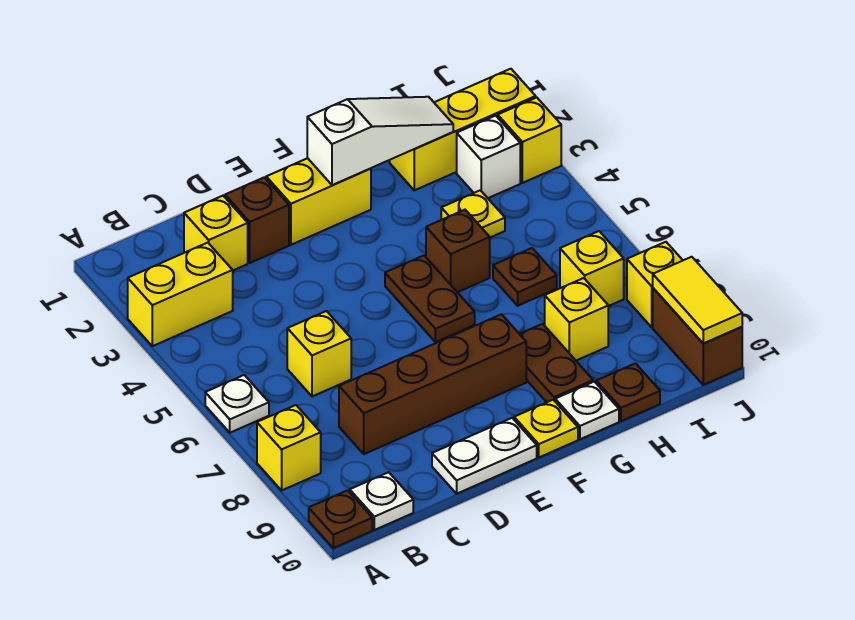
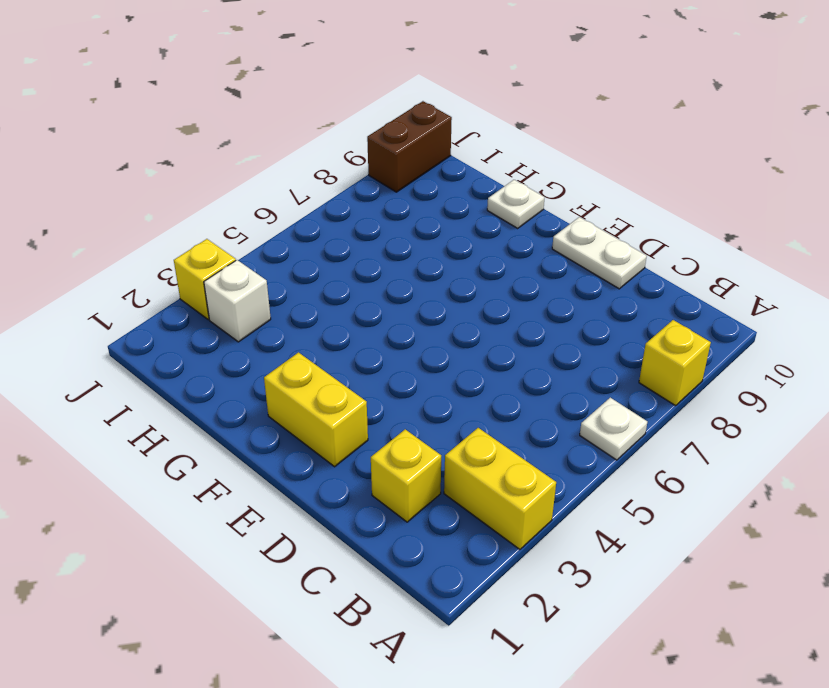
none -> brown 1x1 plate [309,490,372,548]
none -> white 1x1 plate [350,472,413,530]
none -> yellow 1x1 brick [287,311,351,397]

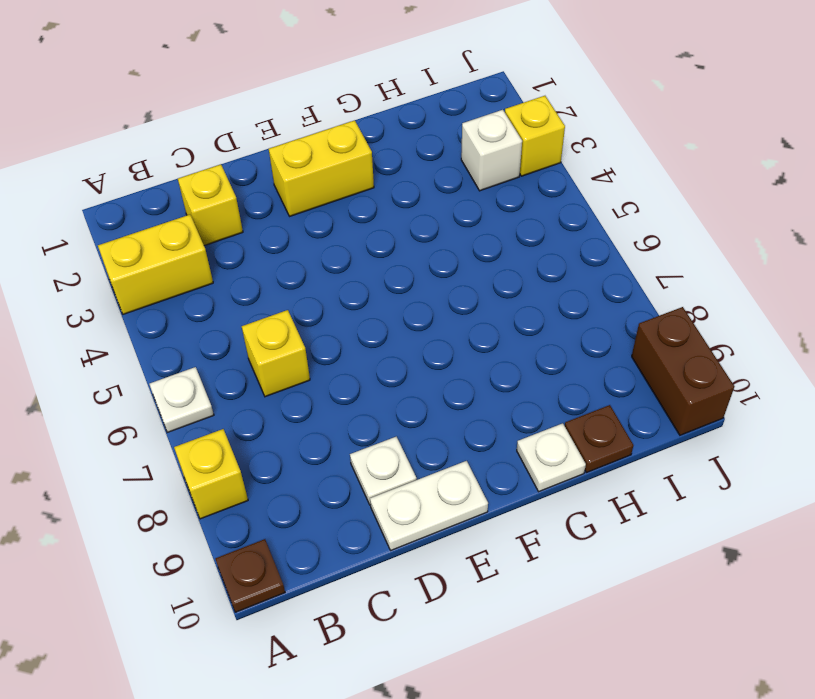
white 1x1 plate [350,437,417,504] -> white 1x1 plate moved to [350,472,413,530]
none -> brown 1x4 brick [339,314,526,454]
none -> brown 1x1 brick [225,178,289,263]
none -> brown 1x2 plate [385,256,475,342]

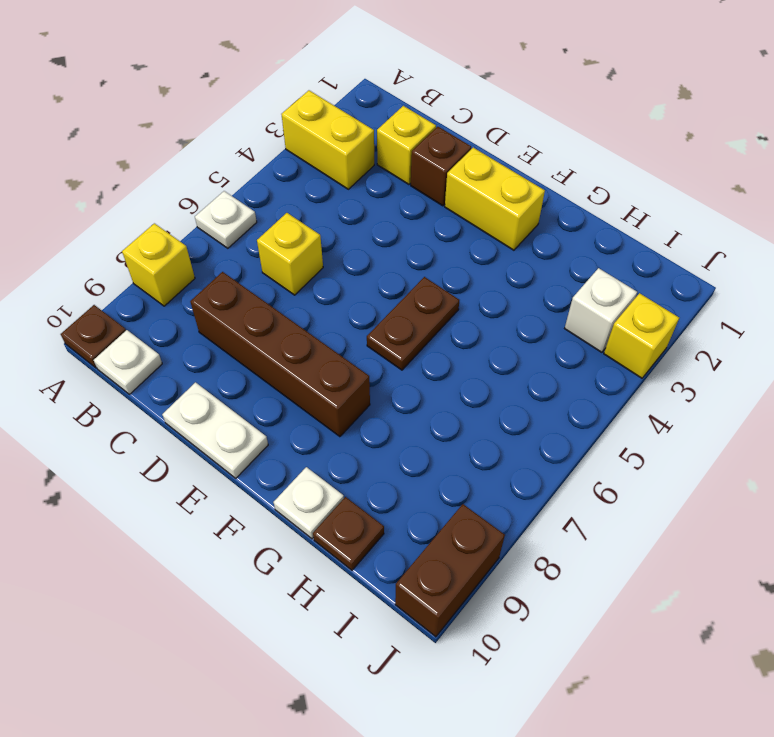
none -> yellow 1x1 plate [514,400,578,457]
none -> brown 1x1 brick [426,210,490,292]
none -> brown 1x2 plate [520,324,593,402]

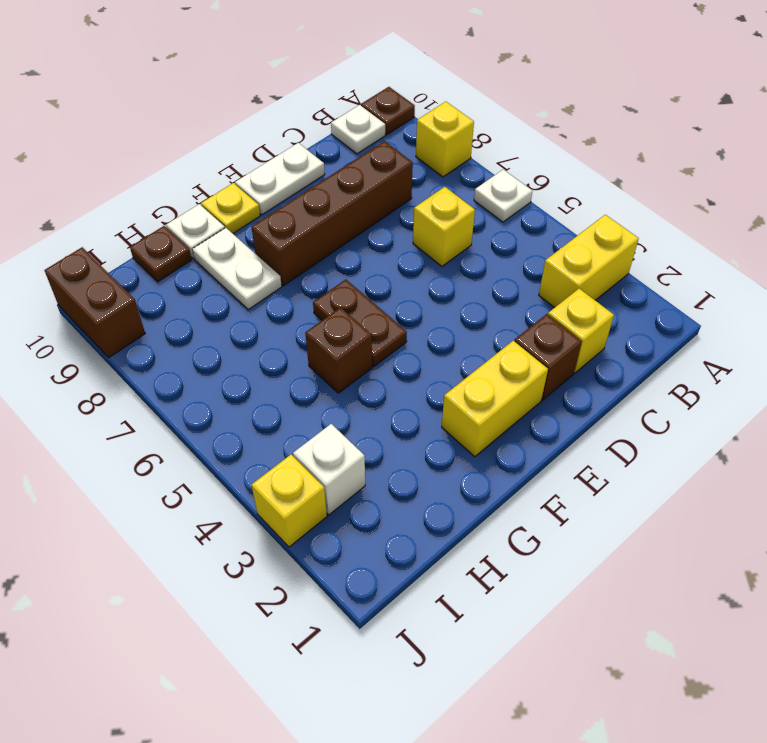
white 1x2 plate [192,228,282,310] -> brown 1x2 plate [520,324,593,402]
none -> yellow 1x3 brick [390,69,536,190]
none -> yellow 1x1 plate [441,190,505,237]
none -> brown 1x1 plate [493,248,557,306]

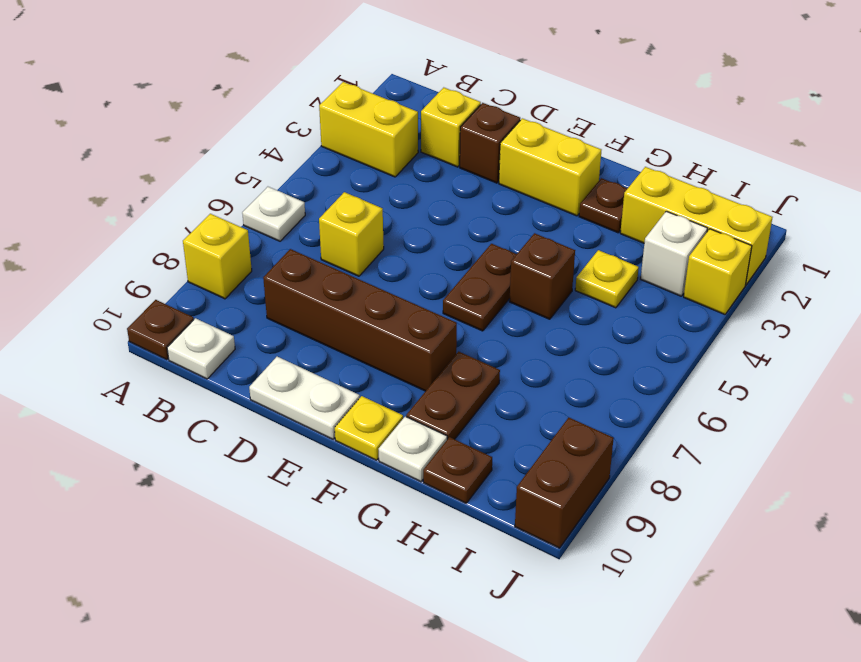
brown 1x1 plate [579,178,627,233] -> brown 1x1 plate moved to [493,248,557,306]
none -> yellow 1x1 brick [545,278,608,361]
none -> yellow 1x1 brick [560,231,624,306]
none -> yellow 1x1 brick [627,242,683,327]

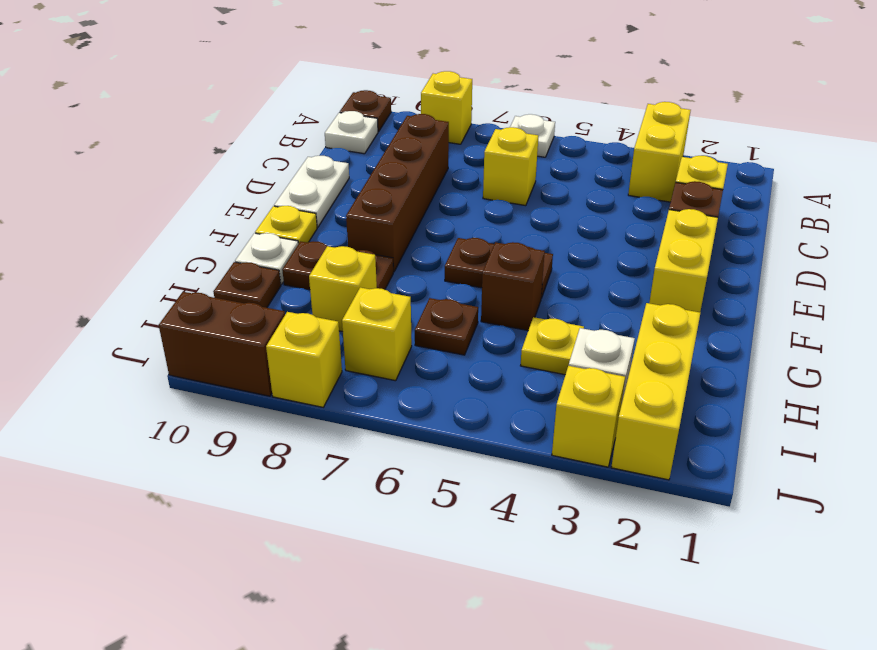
none -> white 1x3 slope [307,97,453,185]
none -> yellow 1x2 tile [653,257,742,344]

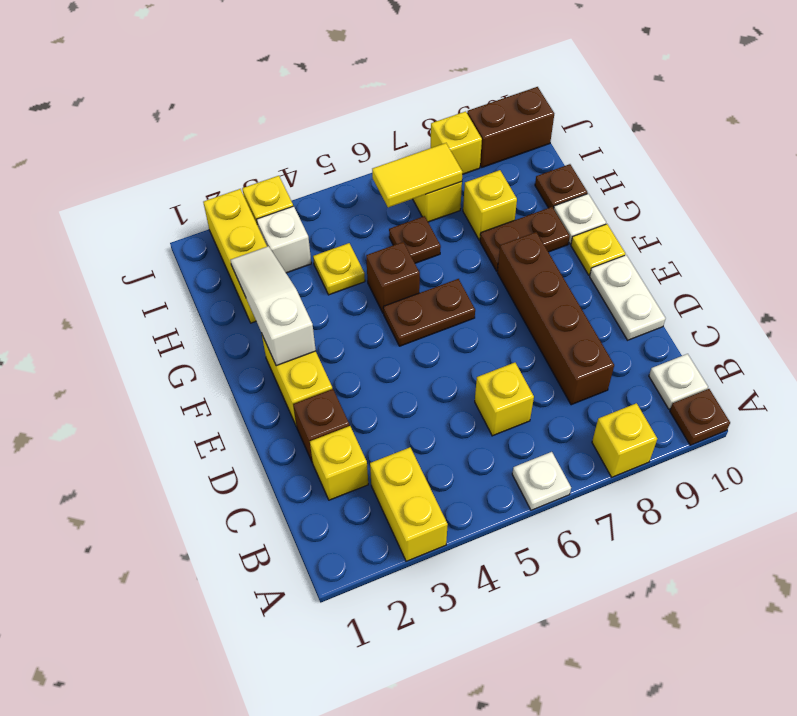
yellow 1x2 tile [372,143,463,207] -> yellow 1x2 tile moved to [653,257,742,344]

